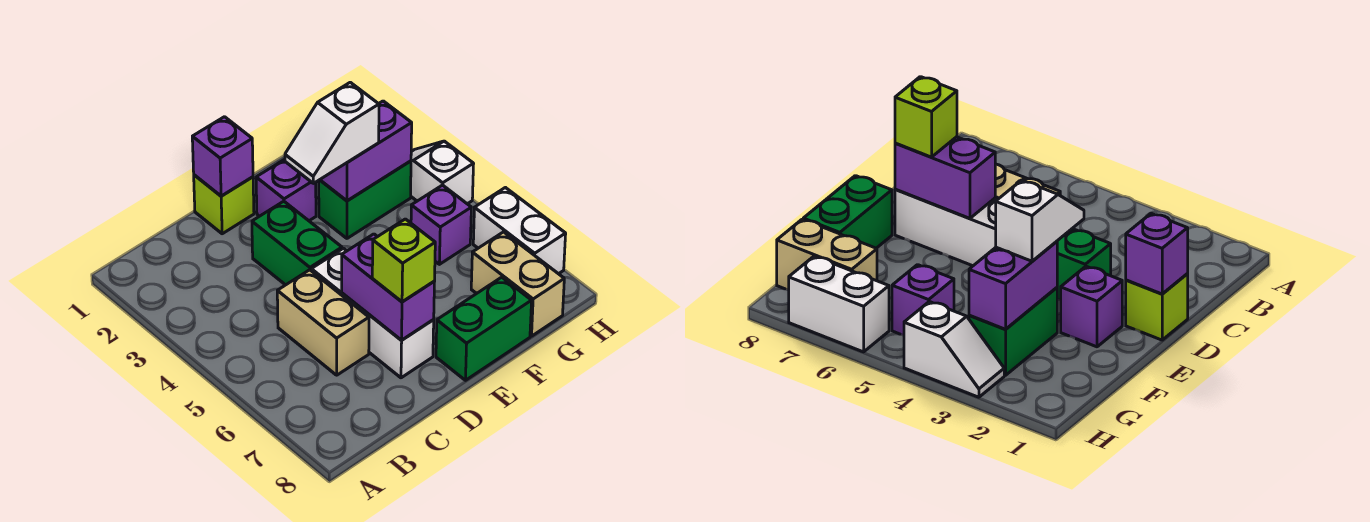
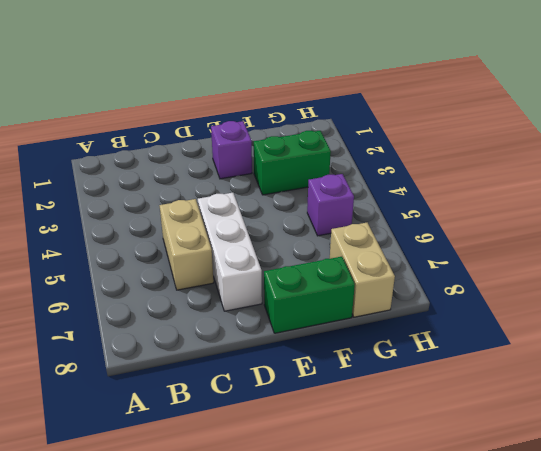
none -> lime 1x1 brick [194,175,254,234]
none -> green 1x2 brick [252,201,342,285]
none -> white 1x2 slope [411,141,474,204]

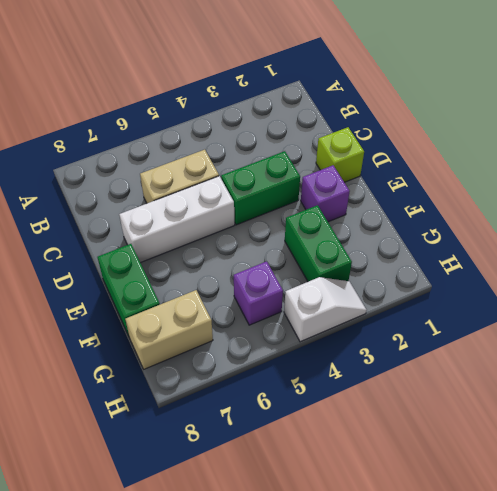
none -> white 1x2 brick [473,188,566,274]
none -> purple 1x1 brick [192,117,253,196]
none -> purple 1x2 brick [342,234,435,340]

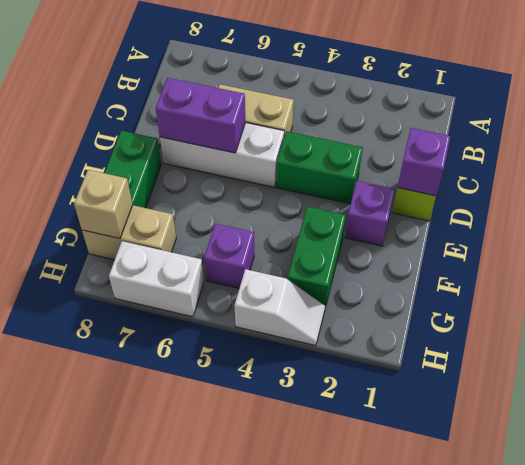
tan 1x1 brick [74,170,133,239] -> none
none -> purple 1x2 brick [320,101,412,201]
none -> lime 1x1 brick [372,219,435,302]
none -> white 1x2 slope [285,82,379,183]

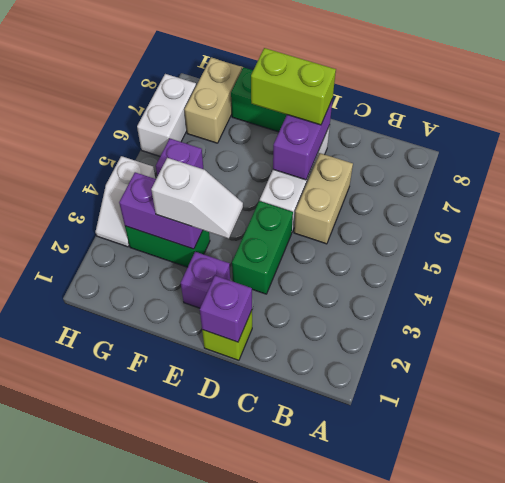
lime 1x2 brick [251,48,336,125] -> lime 1x1 brick [372,219,435,302]

